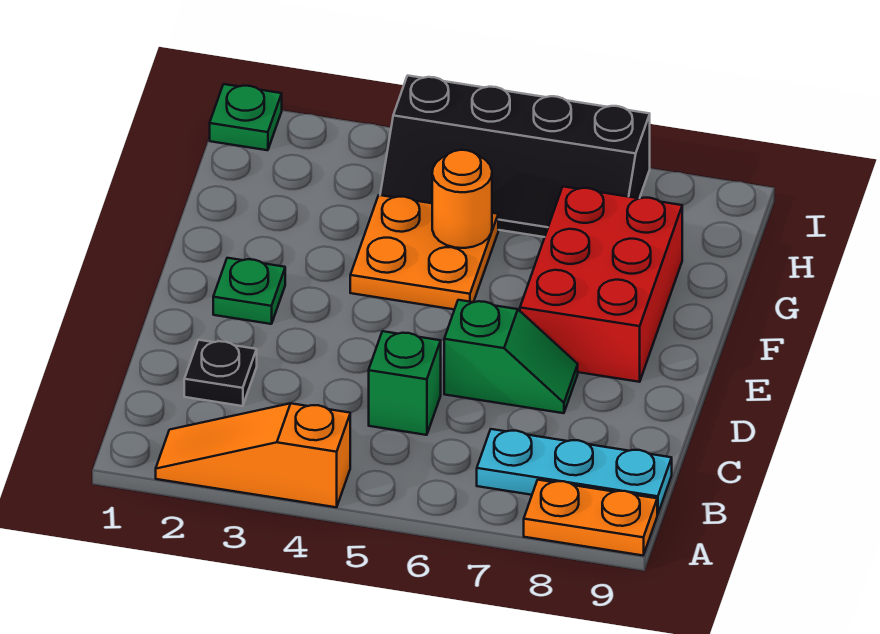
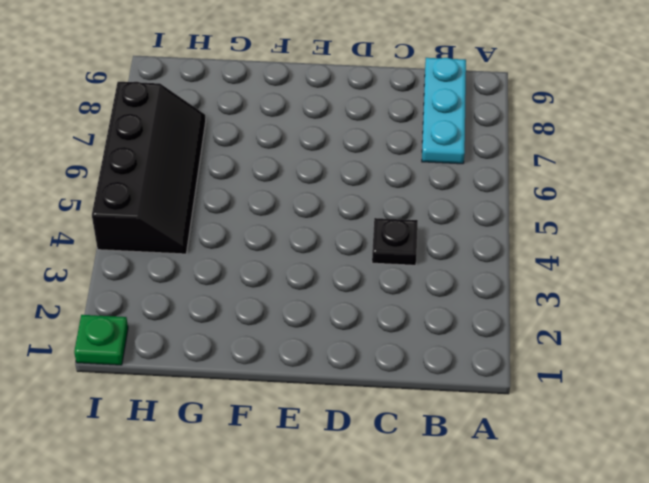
black 1x1 plate [372,218,418,265] -> black 1x1 plate moved to [184,340,257,406]
none -> orange 1x3 slope [156,403,350,507]
none -> orange 1x2 plate [524,480,657,555]
none -> green 1x1 brick [369,331,441,435]

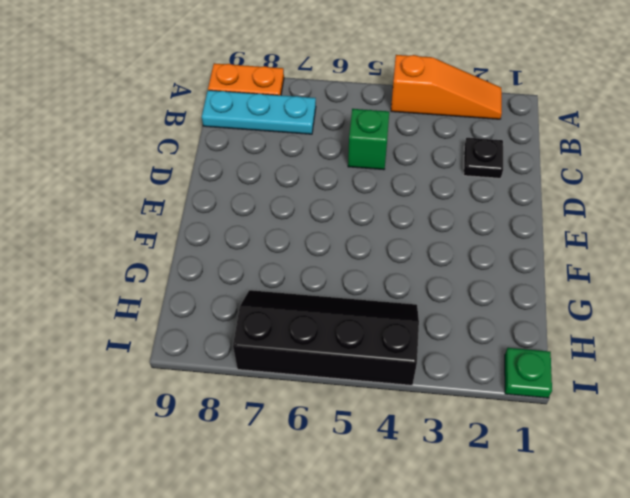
none -> green 1x2 slope [444,300,578,413]
none -> green 1x1 plate [213,258,285,324]
none -> red 2x3 brick [520,187,682,382]

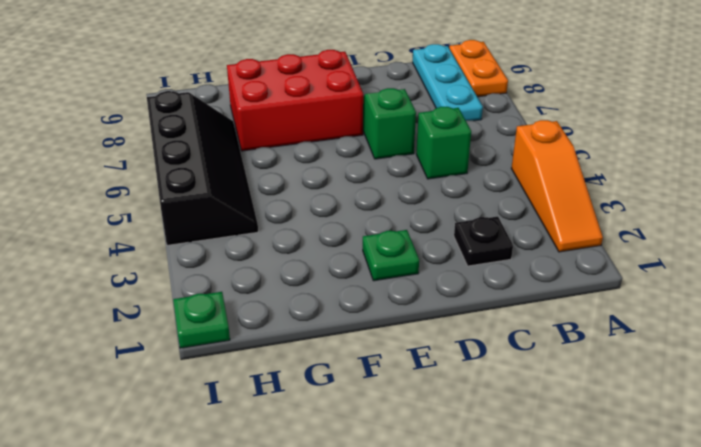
none -> orange 2x2 plate [350,195,498,310]
none -> orange 1x1 round brick [432,150,492,248]

